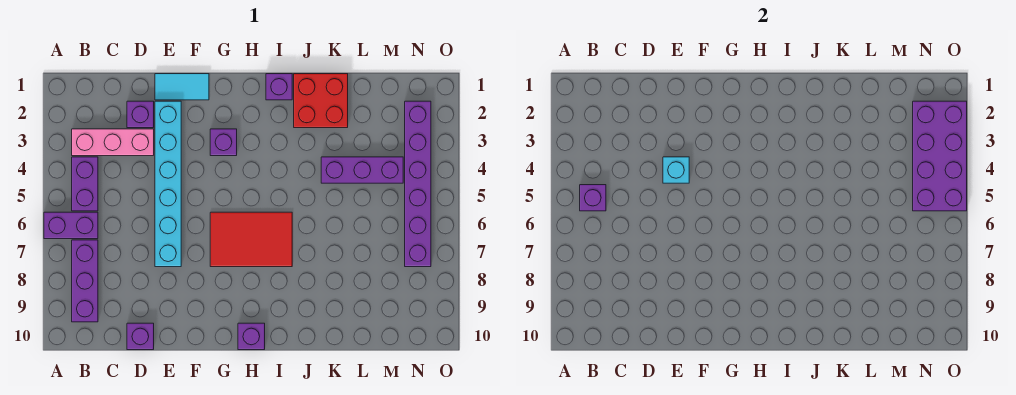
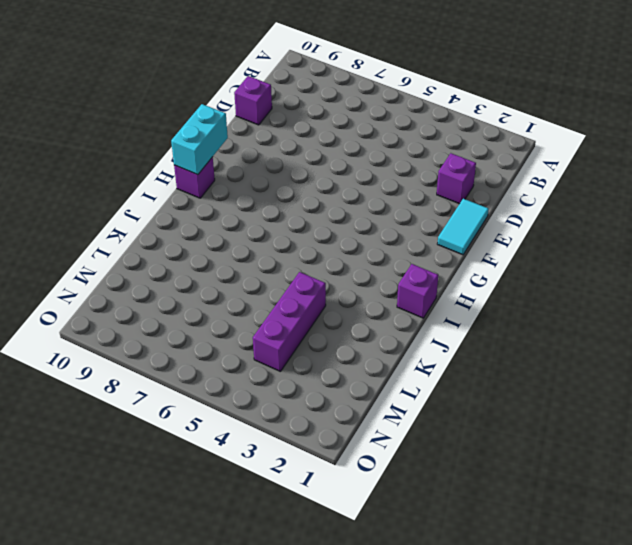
cyan 1x2 brick [171,104,228,175] -> none
none -> purple 1x2 brick [44,212,98,239]
none -> pink 1x3 brick [72,129,154,156]
none -> purple 1x2 brick [72,157,98,211]

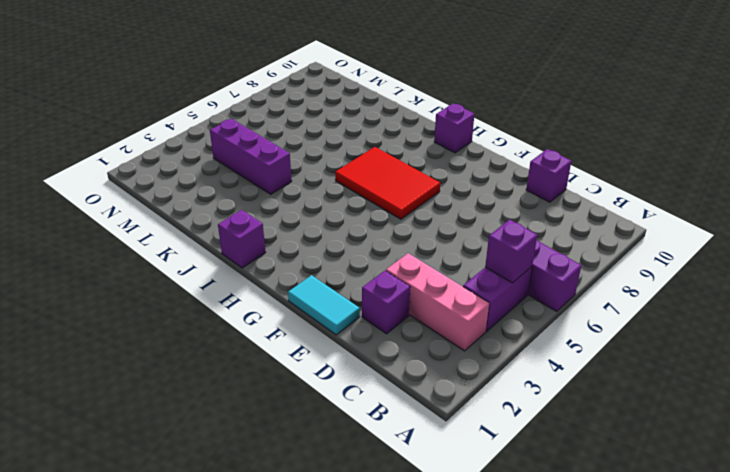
none -> purple 1x3 brick [72,240,98,322]
none -> cyan 1x6 brick [155,101,181,267]
none -> purple 1x1 brick [210,129,237,156]

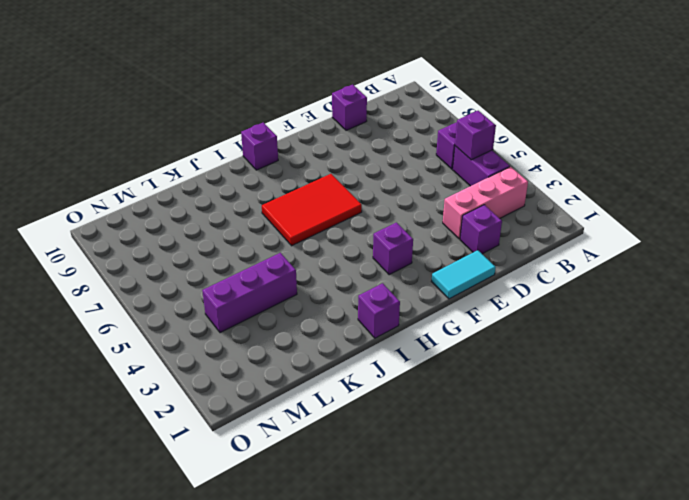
none -> purple 1x3 brick [72,240,98,322]
none -> cyan 1x6 brick [155,101,181,267]
none -> red 2x2 brick [294,74,348,128]

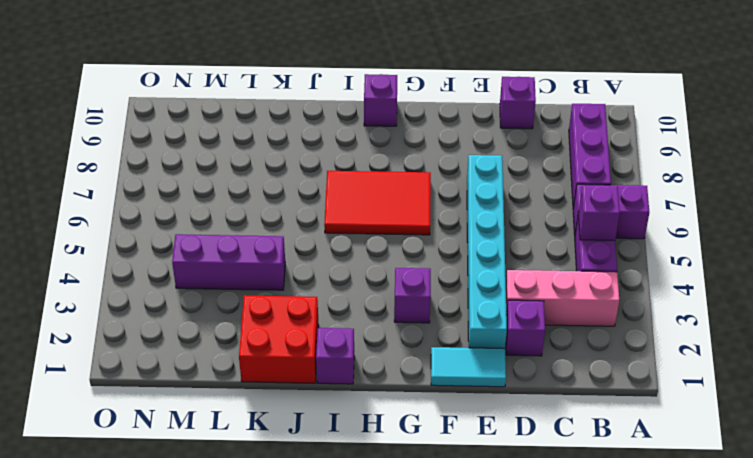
none -> purple 1x6 brick [405,101,431,267]
none -> cyan 1x1 brick [663,157,689,183]
none -> purple 2x4 brick [913,101,967,211]

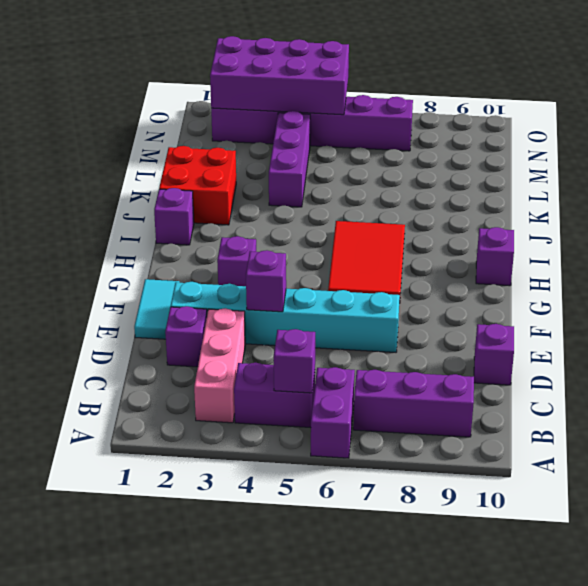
purple 1x1 brick [246,250,286,312] -> cyan 1x1 brick [663,157,689,183]

